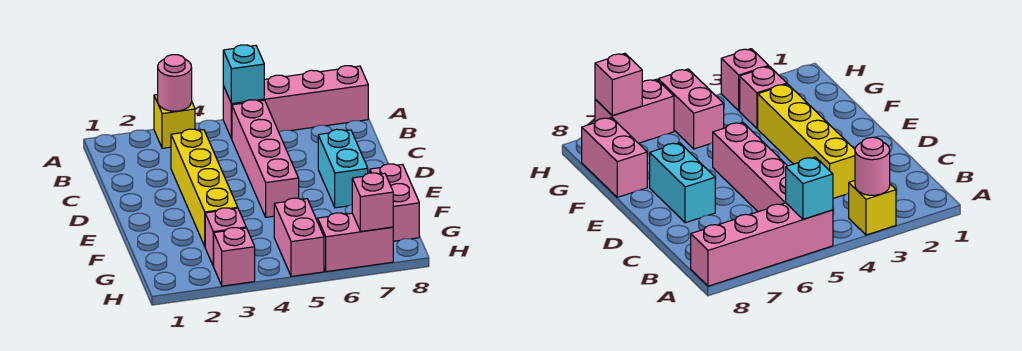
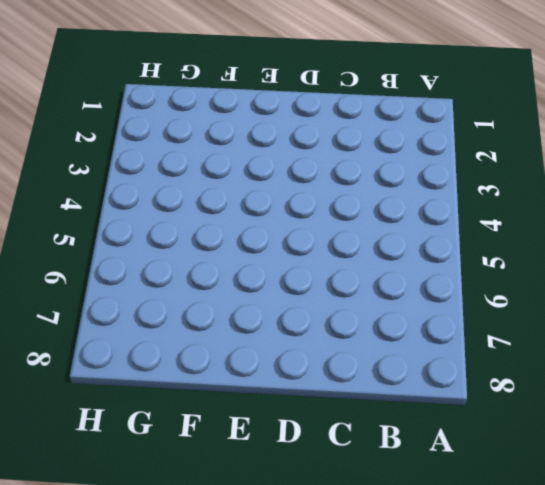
none -> yellow 1x1 brick [154,94,195,148]
none -> pink 1x4 brick [223,66,368,139]
none -> pink 1x4 brick [232,100,299,217]

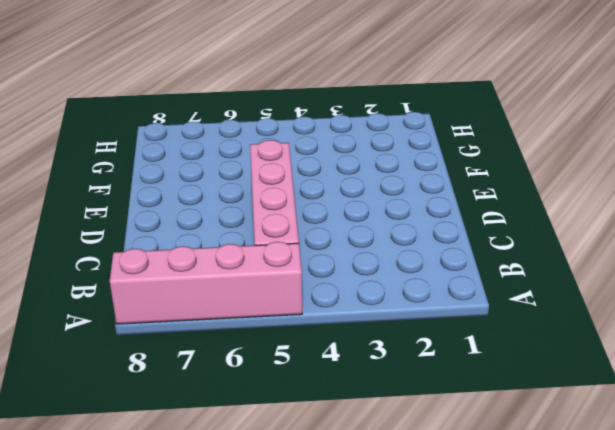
none -> yellow 1x1 brick [154,94,195,148]
none -> yellow 1x4 brick [171,129,238,246]
none -> cyan 1x2 brick [318,129,368,208]

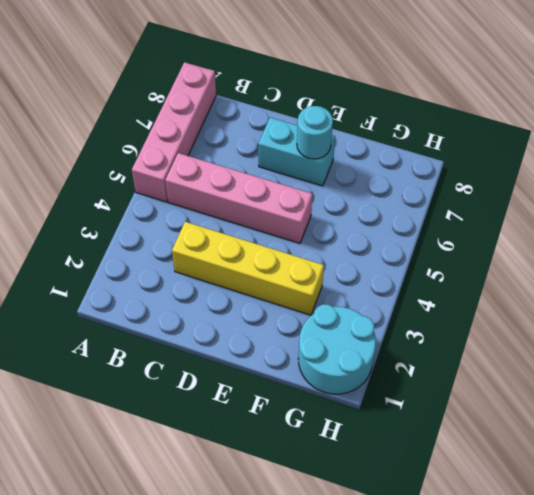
cyan 1x1 round brick [297,106,333,159] -> none
cyan 2x2 round brick [298,304,376,394] -> none
none -> yellow 1x1 brick [154,94,195,148]
none -> pink 1x2 brick [370,164,419,241]
none -> pink 1x1 brick [205,208,246,266]

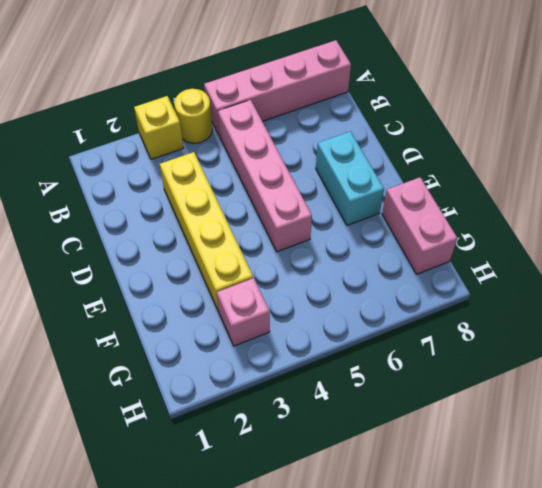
yellow 1x1 round brick [174,89,212,143] -> none
none -> pink 1x2 brick [274,198,324,276]
none -> pink 1x1 brick [213,228,255,286]
none -> pink 1x2 brick [318,213,393,272]

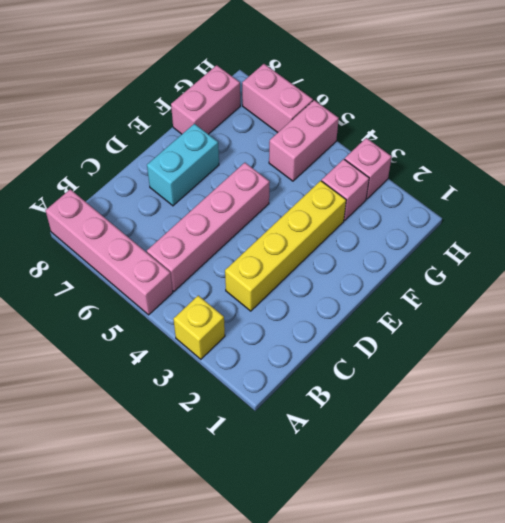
none -> pink 1x1 round brick [158,55,192,111]
none -> cyan 1x1 brick [223,45,264,104]
none -> pink 1x1 brick [352,173,393,231]

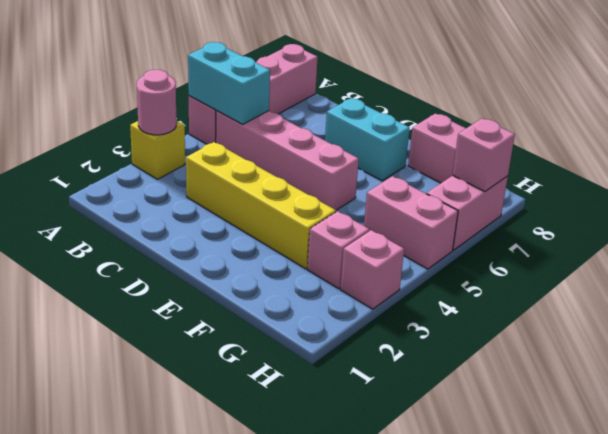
cyan 1x2 brick [188,42,270,124] -> cyan 1x1 brick [223,45,264,104]

